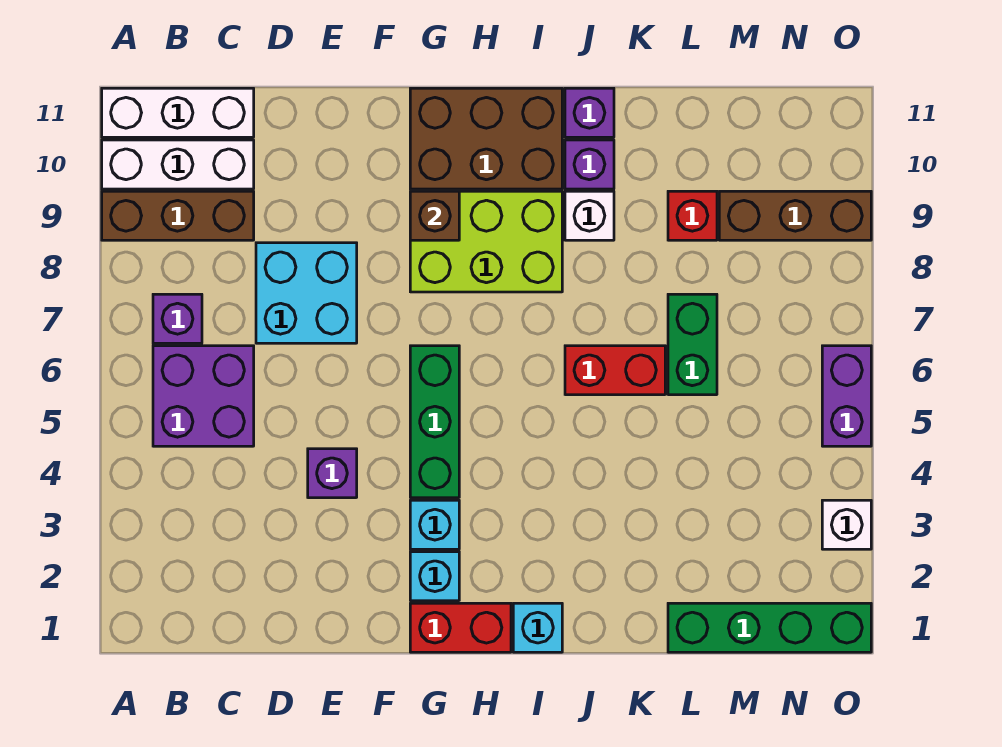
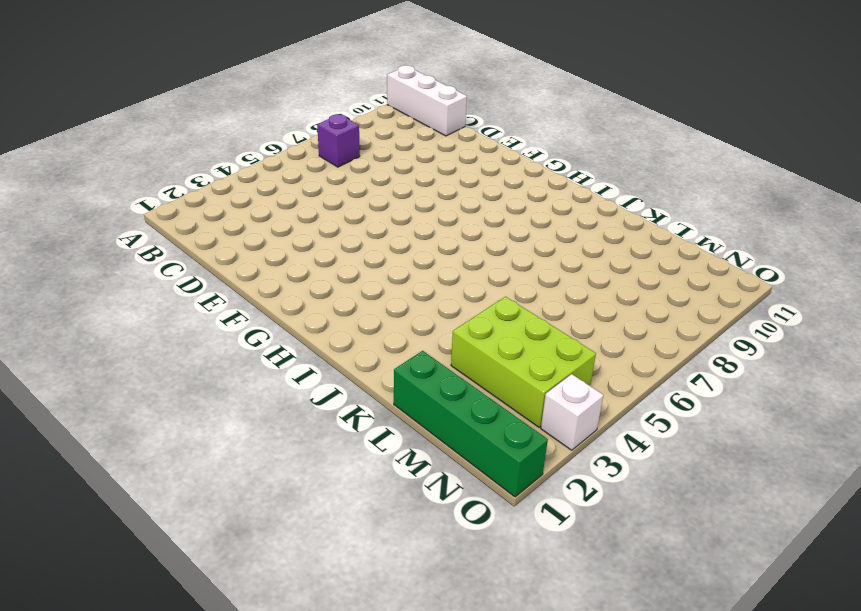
lime 2x3 brick [451,297,596,427] -> lime 2x3 brick moved to [410,191,562,292]
none -> brown 1x3 brick [102,191,254,240]
none -> white 1x3 brick [102,140,254,189]
none -> purple 2x2 brick [153,346,254,446]

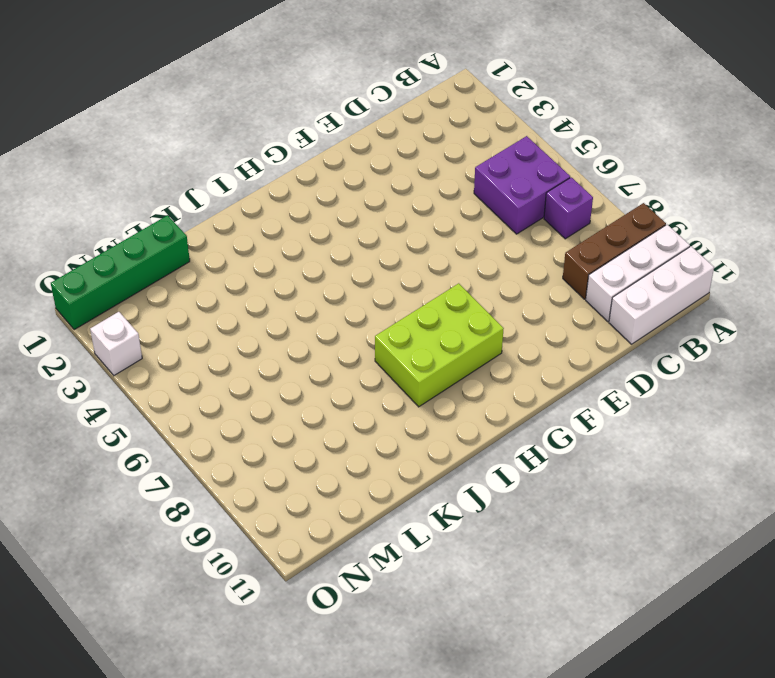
none -> cyan 2x2 brick [256,243,357,343]
none -> purple 1x1 brick [308,449,357,498]
none -> red 1x2 brick [410,603,511,652]

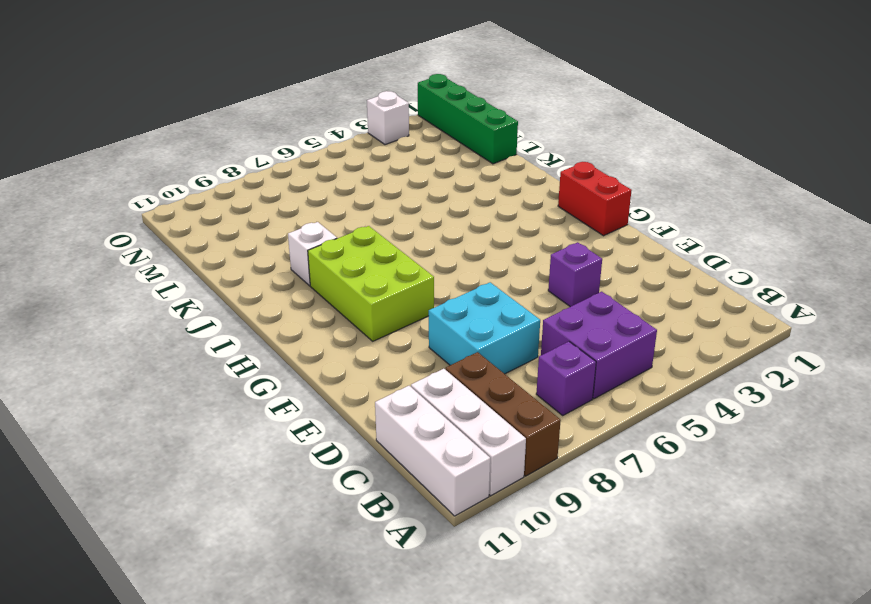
none -> cyan 1x1 brick [410,552,459,601]
none -> cyan 1x1 brick [410,500,459,549]
none -> green 1x3 brick [410,346,459,498]

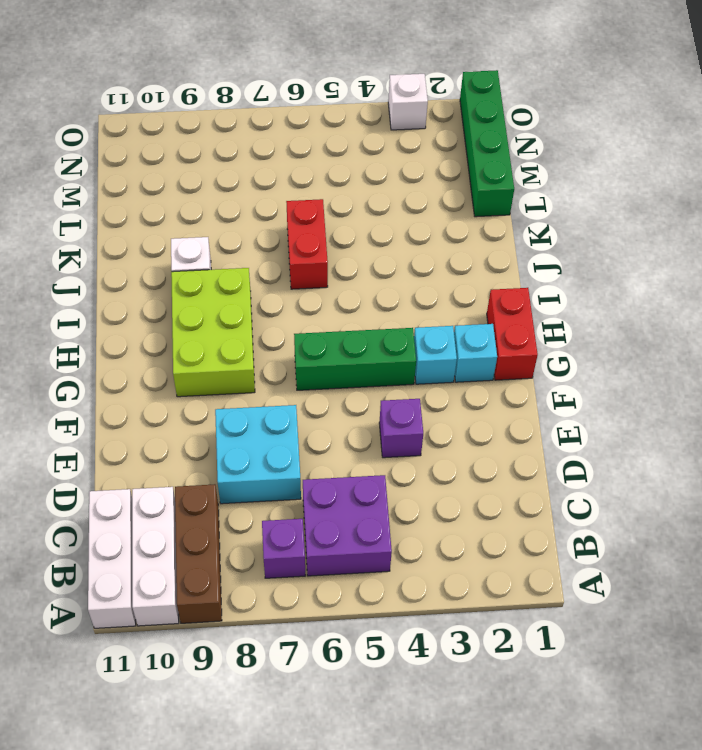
none -> brown 2x3 brick [410,88,562,189]
none -> cyan 1x1 brick [513,603,562,652]
none -> purple 1x1 brick [565,140,614,189]

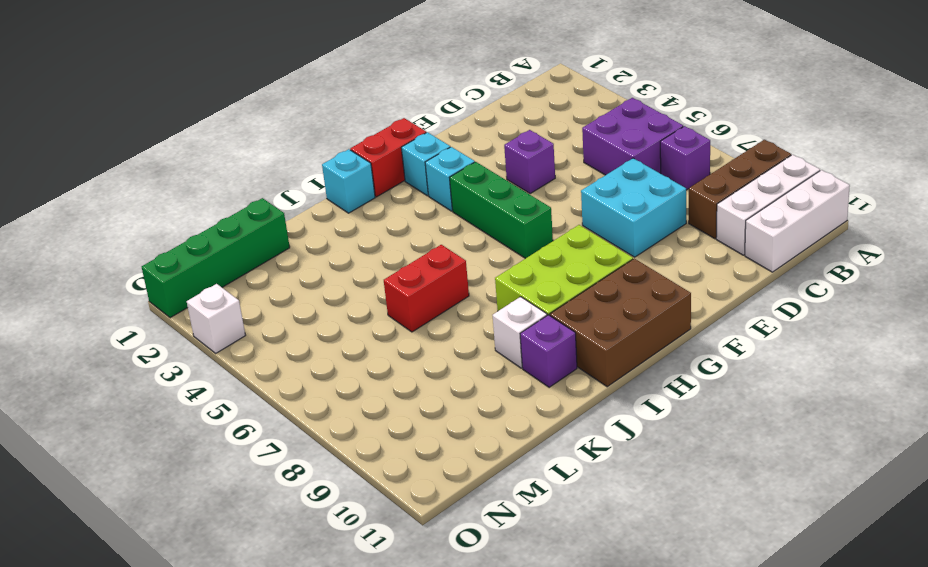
none -> purple 1x1 brick [565,88,614,137]
none -> green 1x2 brick [668,294,717,395]
none -> red 1x1 brick [668,191,717,240]

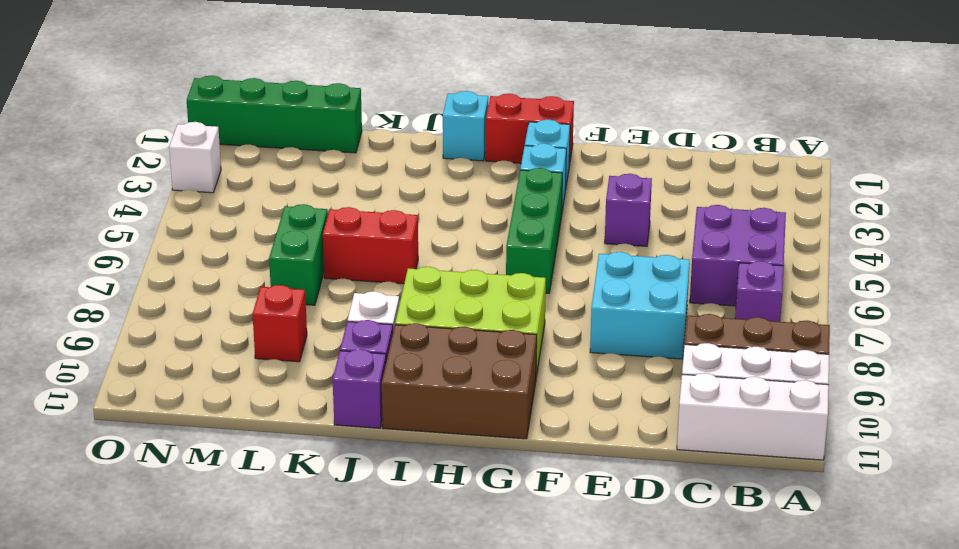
none -> brown 1x3 brick [719,191,871,240]
none -> purple 1x2 brick [822,346,871,446]
none -> brown 1x1 brick [410,191,459,240]

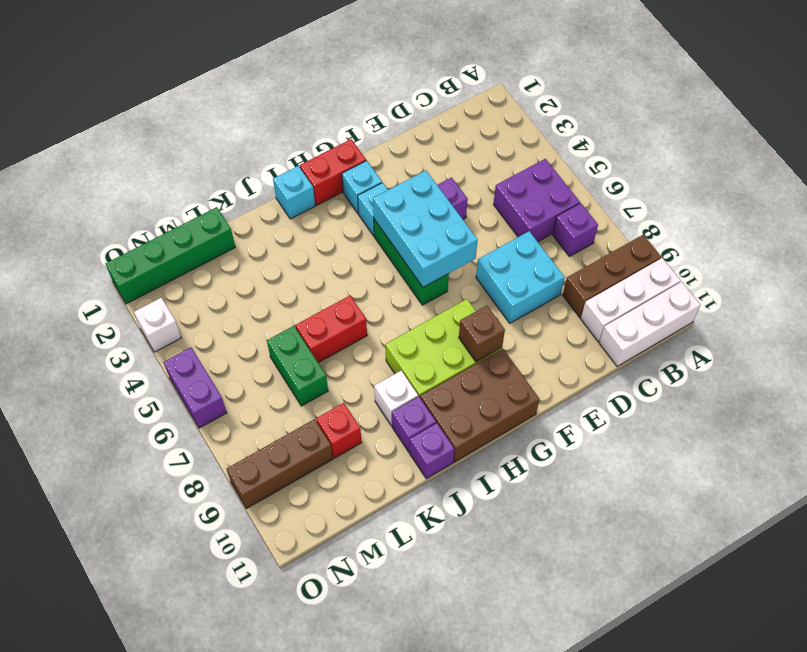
cyan 2x3 brick [373,171,478,287] -> none

